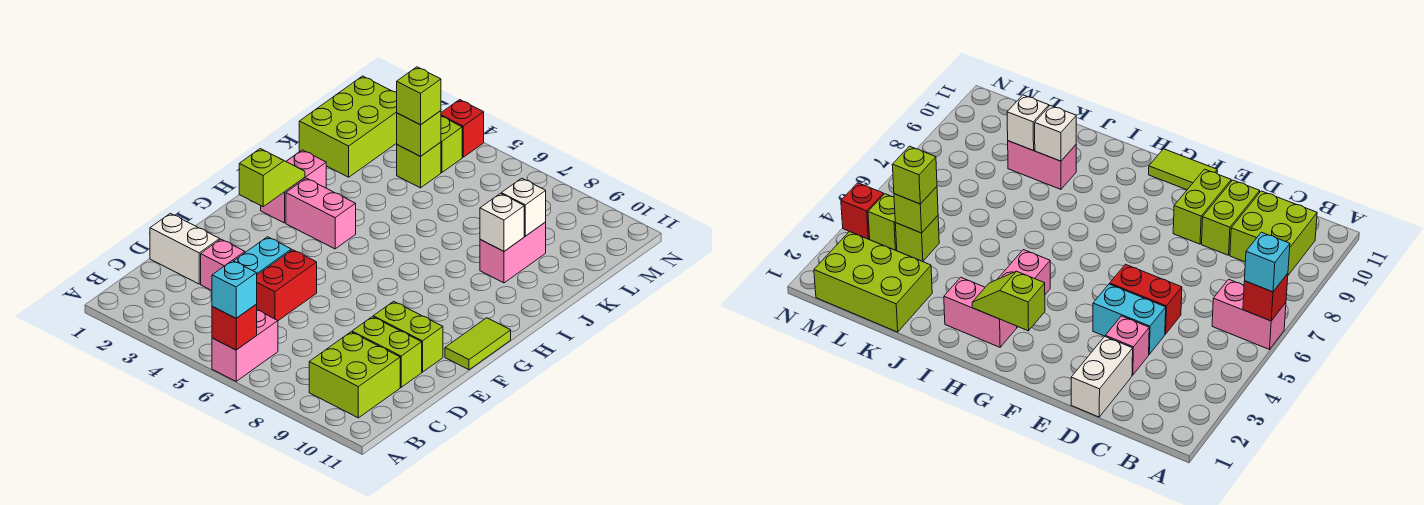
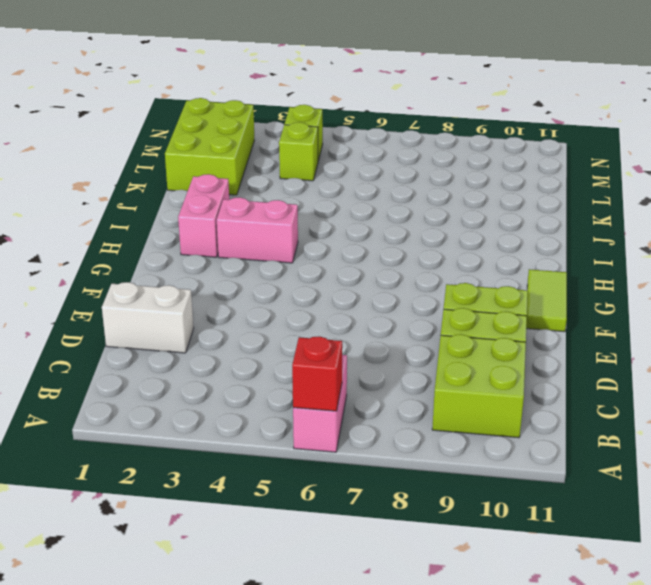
none -> pink 1x1 brick [201,239,245,291]
none -> cyan 1x2 brick [234,237,291,275]
none -> red 1x2 brick [256,250,317,321]

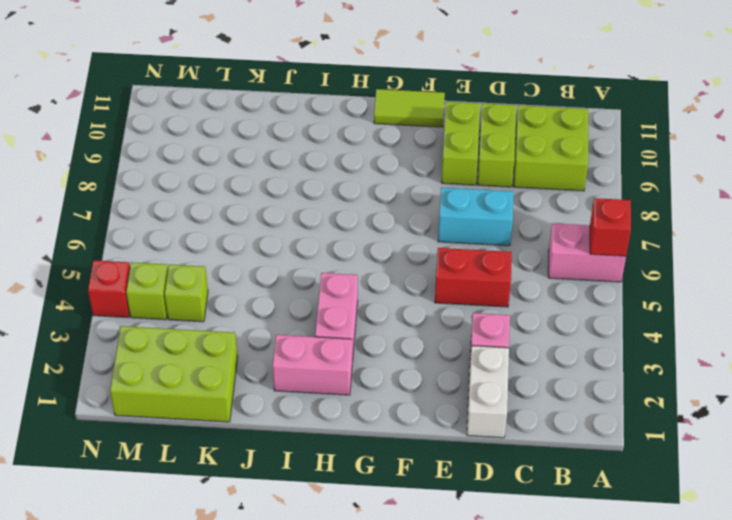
cyan 1x2 brick [438,188,514,246] -> cyan 1x2 brick moved to [234,237,291,275]
none -> pink 1x2 brick [480,222,546,283]
none -> lime 1x2 slope [239,149,305,207]
none -> white 1x1 brick [480,194,524,251]

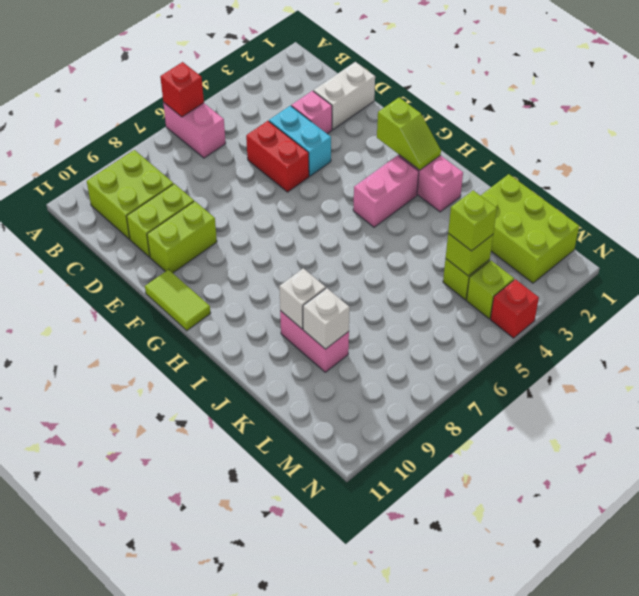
none -> cyan 1x1 brick [212,260,257,318]

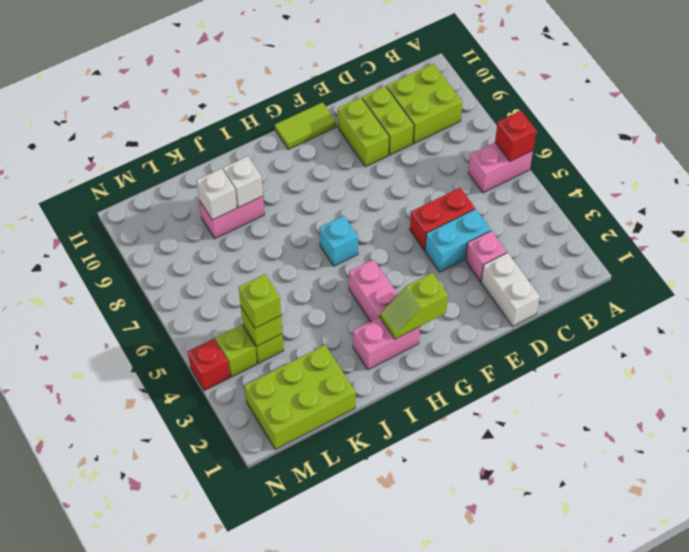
cyan 1x1 brick [319,216,358,266] -> cyan 1x1 brick moved to [212,260,257,318]

